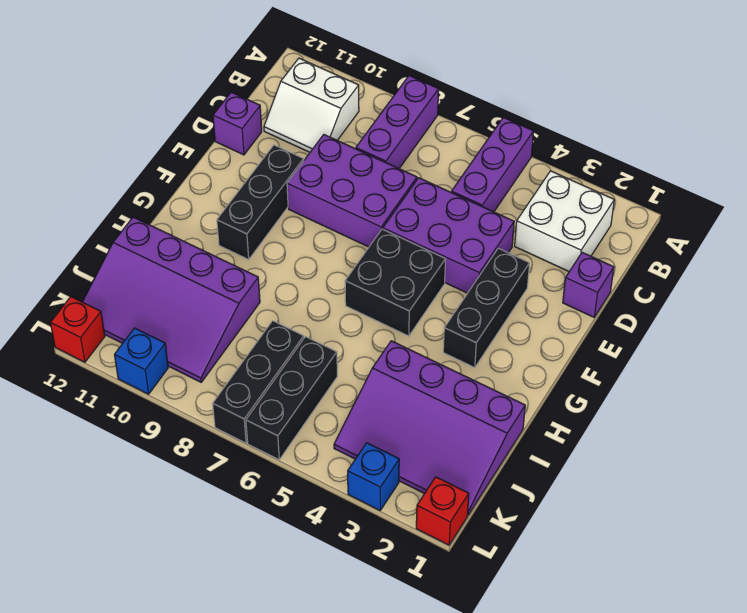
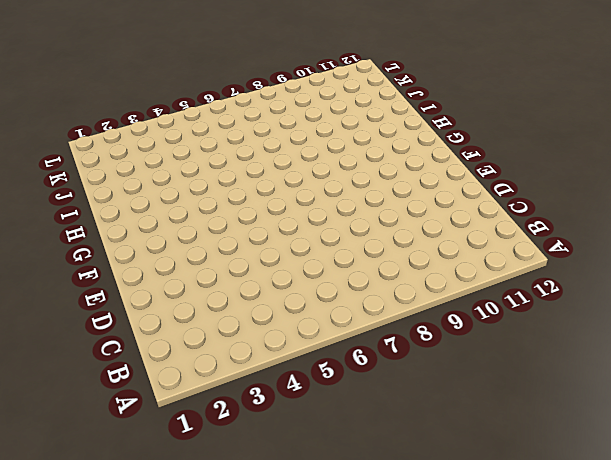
none -> purple 1x3 brick [452,117,534,212]
none -> purple 1x3 brick [356,76,439,168]
none -> white 2x2 brick [515,171,614,271]

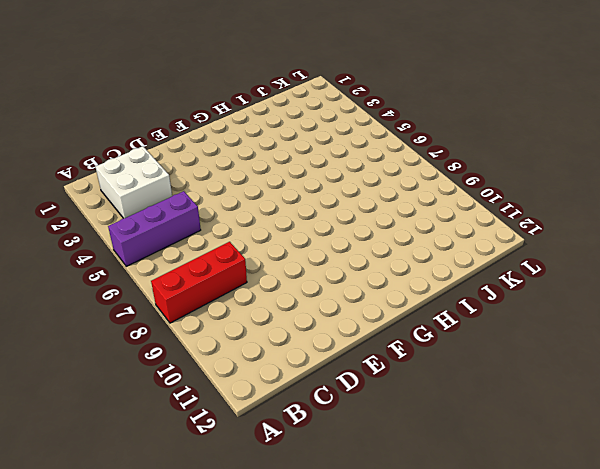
red 1x3 brick [151,242,247,323] -> purple 1x3 brick [356,76,439,168]
none -> white 2x2 slope [264,58,359,152]
none -> purple 1x1 brick [563,252,614,317]
none -> purple 2x3 brick [383,178,514,293]

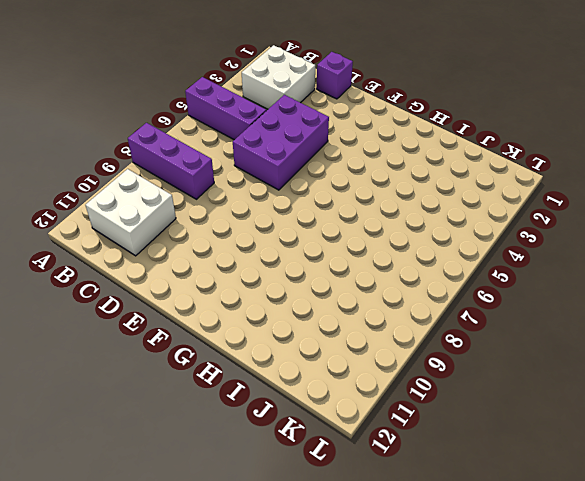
white 2x2 brick [86,169,176,256] -> white 2x2 slope [264,58,359,152]
none -> purple 2x3 brick [287,135,417,247]
none -> purple 1x1 brick [213,92,262,155]
none -> black 1x3 brick [443,248,530,368]

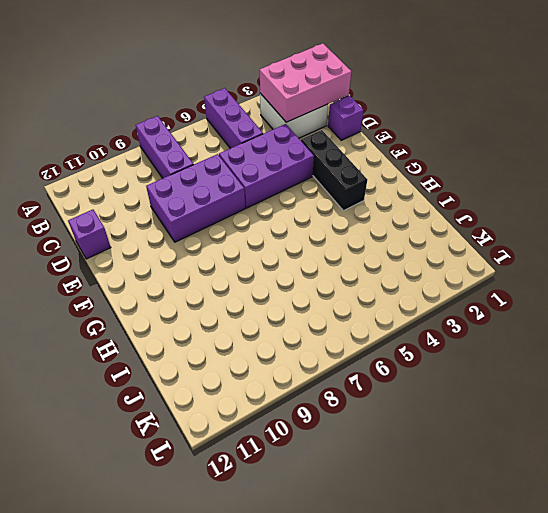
pink 2x3 brick [260,44,351,122] -> none
none -> white 2x2 slope [264,58,359,152]
none -> black 1x3 brick [217,145,304,260]
none -> black 2x2 brick [345,229,446,336]

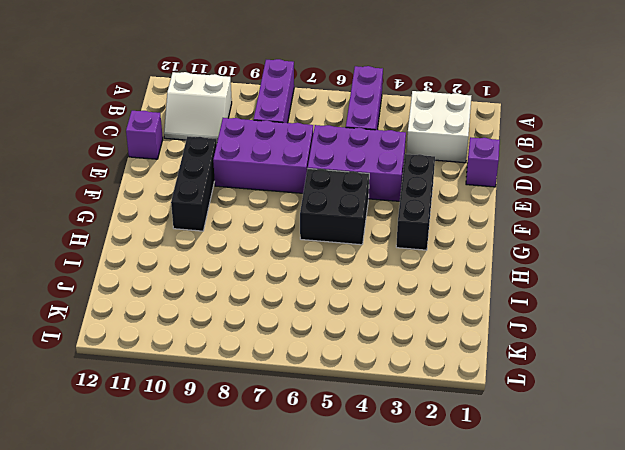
none -> purple 3x4 slope [334,341,525,515]
none -> purple 3x4 slope [83,217,260,382]
none -> black 1x3 brick [246,337,337,460]

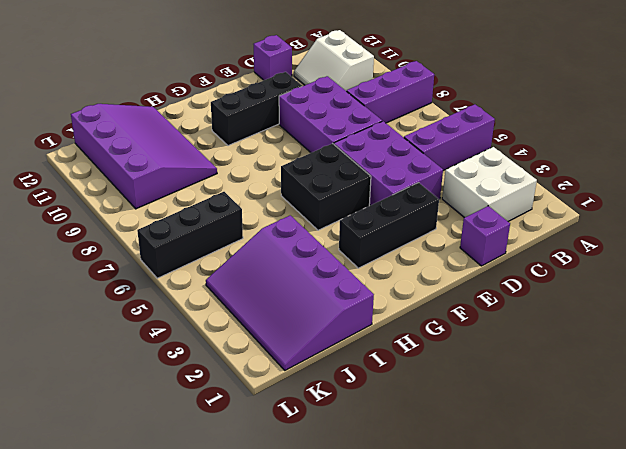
purple 3x4 slope [71,104,217,209] -> purple 3x4 slope turned to [83,217,260,382]
none -> black 1x3 brick [213,321,304,443]
none -> red 1x1 brick [416,477,469,545]
none -> blue 1x1 brick [348,443,399,510]

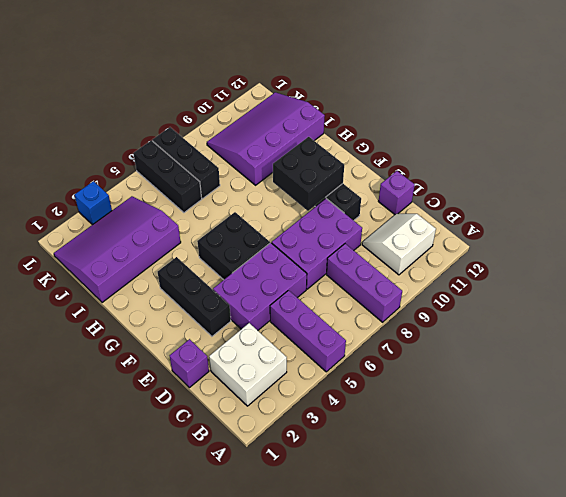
black 2x2 brick [273,137,344,211] -> none
none -> red 1x1 brick [416,477,469,545]
none -> blue 1x1 brick [115,328,168,394]
none -> red 1x1 brick [50,297,105,362]

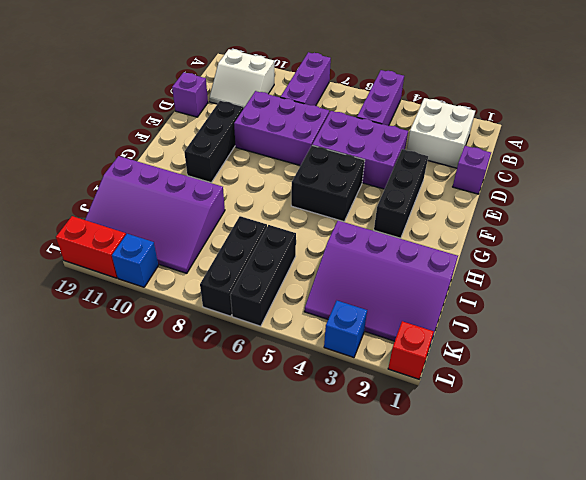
red 1x2 brick [56,216,126,278] -> red 1x1 brick [50,297,105,362]

